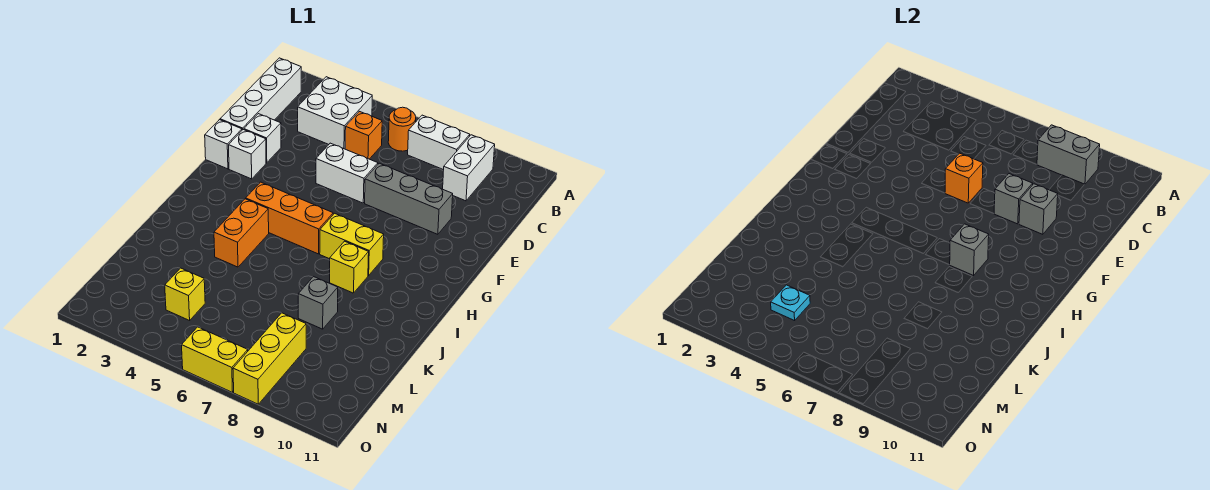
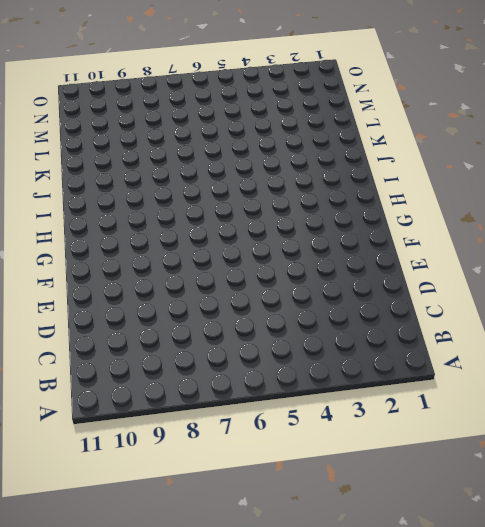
none -> white 1x4 brick [220,58,301,130]
none -> white 2x2 brick [298,77,372,149]
none -> orange 1x1 round brick [388,107,416,151]

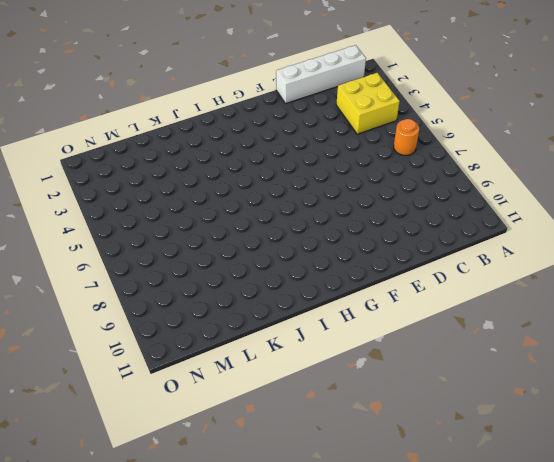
yellow 2x2 brick [336,73,400,134] -> white 2x2 brick [298,77,372,149]
none -> white 1x2 brick [408,115,470,170]
none -> white 1x2 brick [443,135,495,201]
none -> orange 1x1 brick [345,111,382,159]

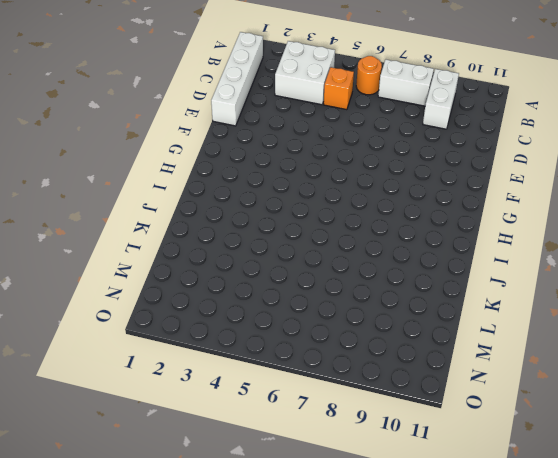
none -> white 1x1 brick [244,114,281,163]
none -> white 1x2 brick [316,143,378,203]
none -> grey 1x3 brick [365,163,453,234]

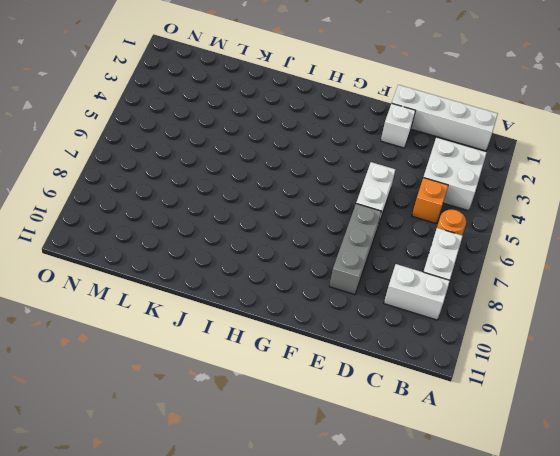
none -> white 1x1 brick [205,120,242,169]
none -> white 1x1 brick [229,130,266,179]
none -> orange 1x3 brick [246,182,333,254]

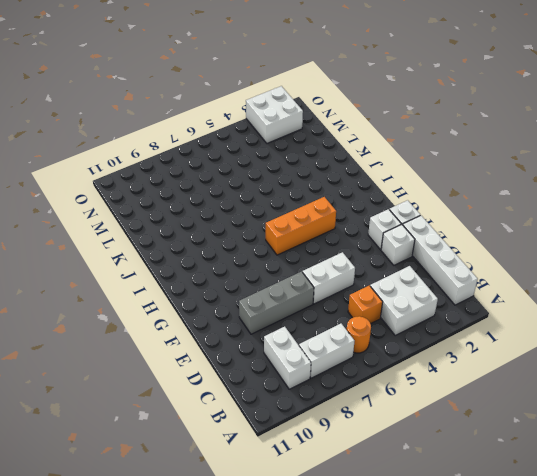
white 2x2 brick [246,86,303,143] -> none
none -> yellow 1x2 brick [320,213,384,275]
none -> orange 1x2 brick [214,199,269,267]
none -> yellow 1x1 brick [330,241,369,293]

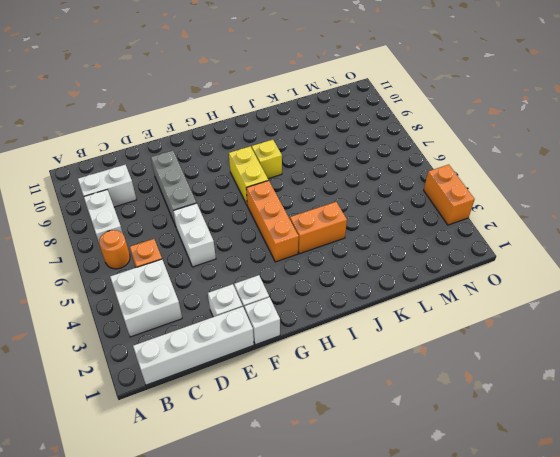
orange 1x2 brick [424,165,475,225] -> none
none -> grey 1x1 brick [298,277,338,329]
none -> yellow 1x1 brick [165,268,205,321]
none -> yellow 1x3 brick [233,313,306,404]

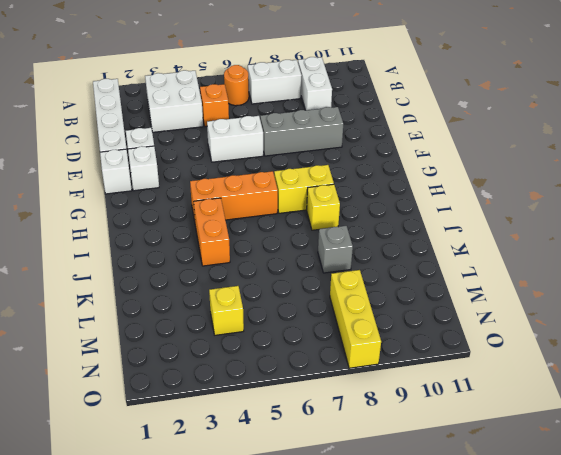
none -> yellow 1x2 brick [182,327,248,392]
none -> grey 1x2 brick [1037,125,1100,185]
none -> orange 1x1 brick [945,153,983,203]

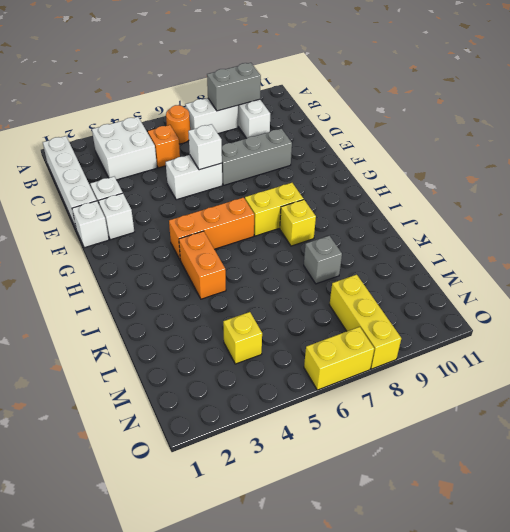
white 1x1 brick [188,124,222,170] -> orange 1x1 brick [945,153,983,203]
none -> grey 1x1 brick [994,174,1033,224]
none -> grey 1x1 brick [1019,184,1058,234]
none -> grey 1x1 brick [950,224,989,275]

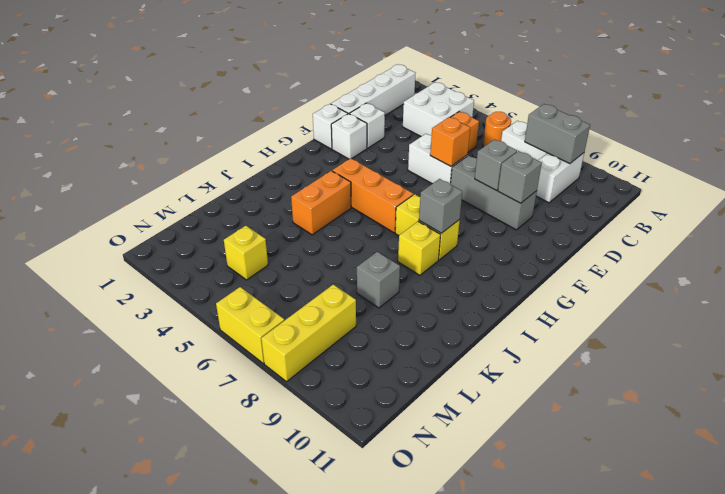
none -> cyan 1x1 plate [771,285,810,321]

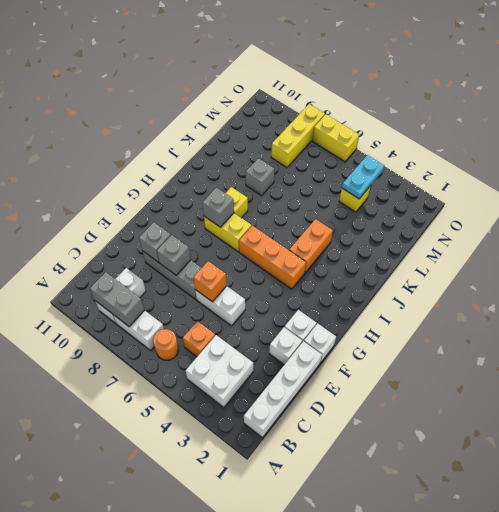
cyan 1x2 plate [342,155,384,199] -> cyan 1x1 plate [771,285,810,321]

